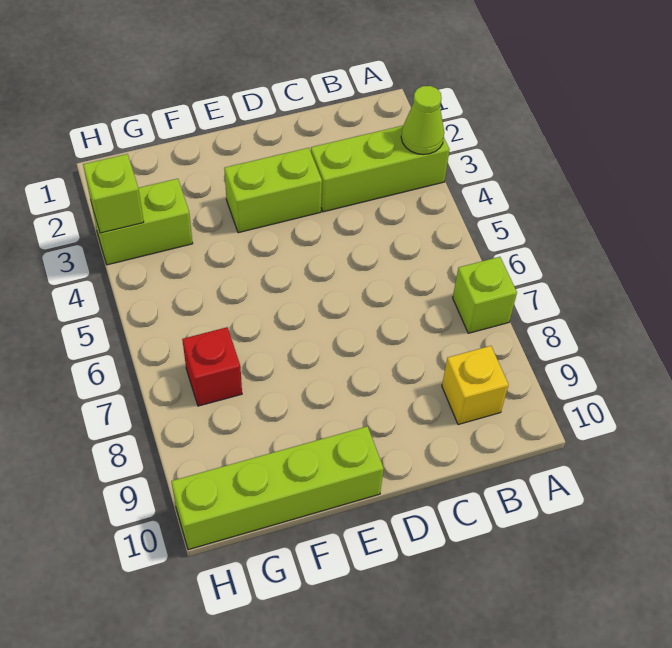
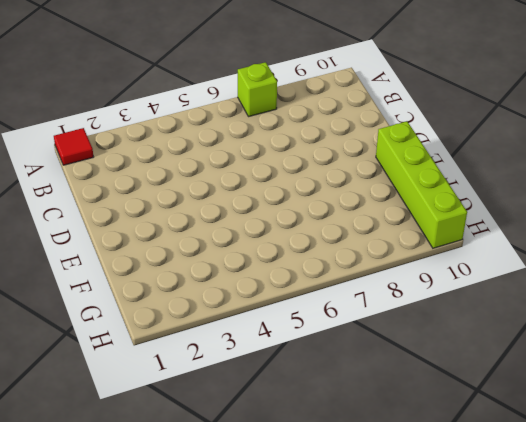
red 1x1 tile [54,128,93,165] -> none
none -> lime 1x3 brick [311,126,450,212]
none -> yellow 1x1 brick [442,346,508,425]

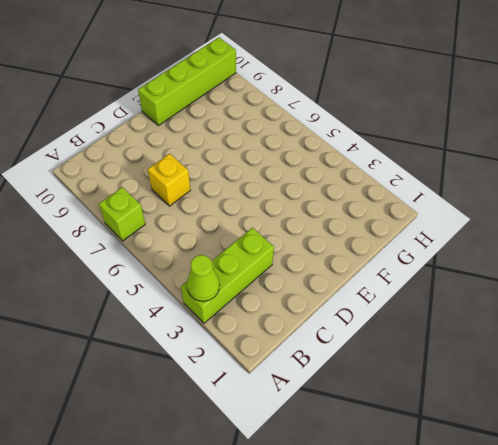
yellow 1x1 brick [148,154,190,206] -> yellow 1x1 brick moved to [442,346,508,425]
none -> lime 1x2 brick [224,148,322,233]
none -> lime 1x2 brick [91,179,193,265]

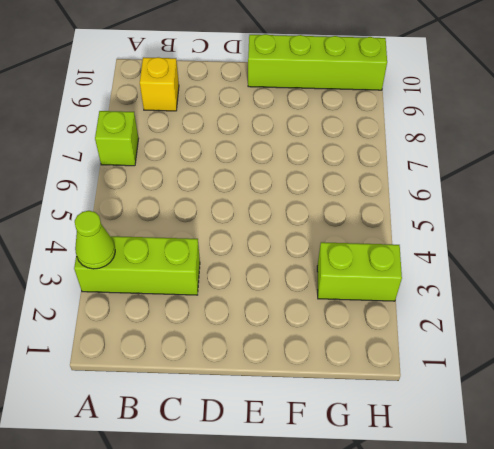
none -> lime 1x2 brick [224,148,322,233]
none -> red 1x1 brick [182,327,242,406]

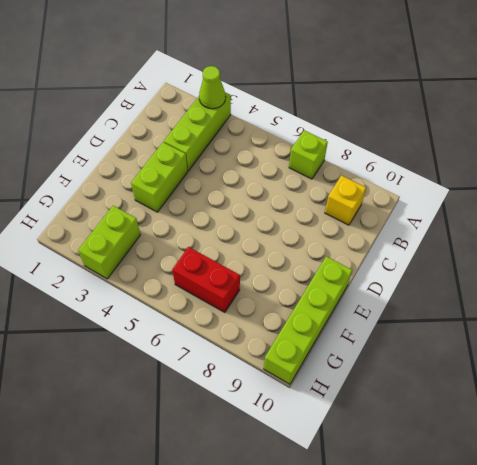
red 1x2 brick [172,247,240,313] -> red 1x1 brick [182,327,242,406]
none -> lime 1x1 brick [83,154,144,233]

